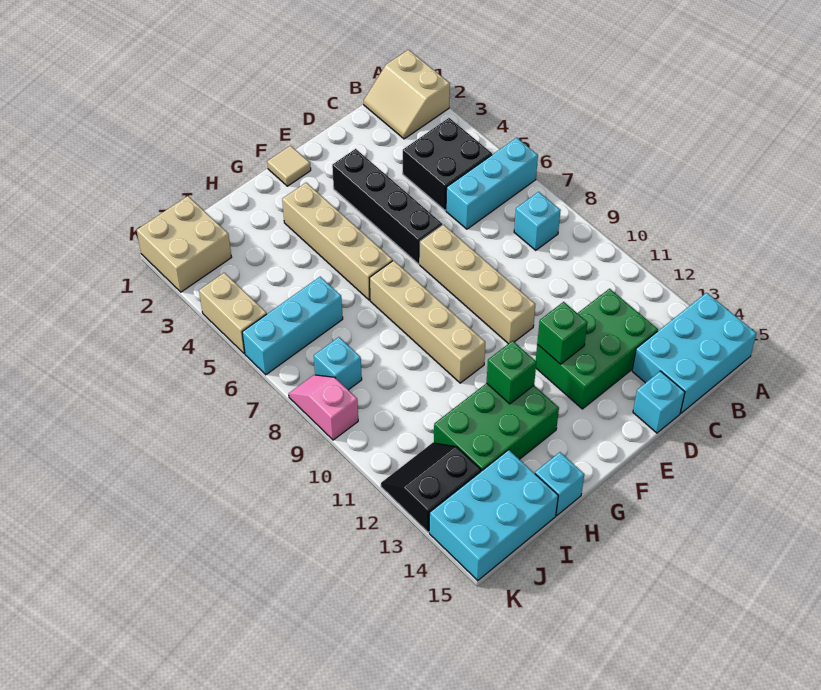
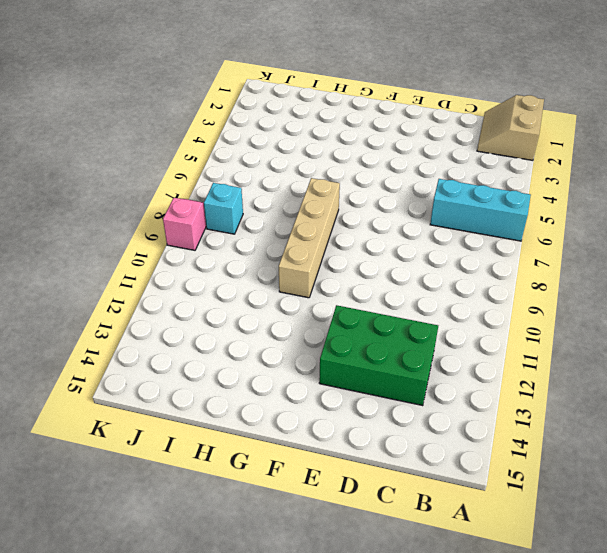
none -> cyan 2x3 brick [632,293,756,413]
none -> black 2x2 brick [403,118,492,210]
none -> cyan 1x1 brick [514,192,561,250]

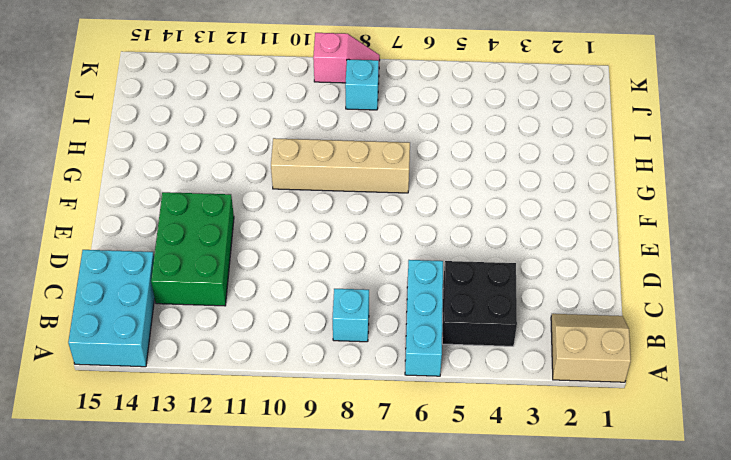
none -> cyan 1x1 brick [633,371,685,433]
none -> black 1x4 brick [332,149,442,264]
none -> tan 1x4 brick [420,225,535,344]

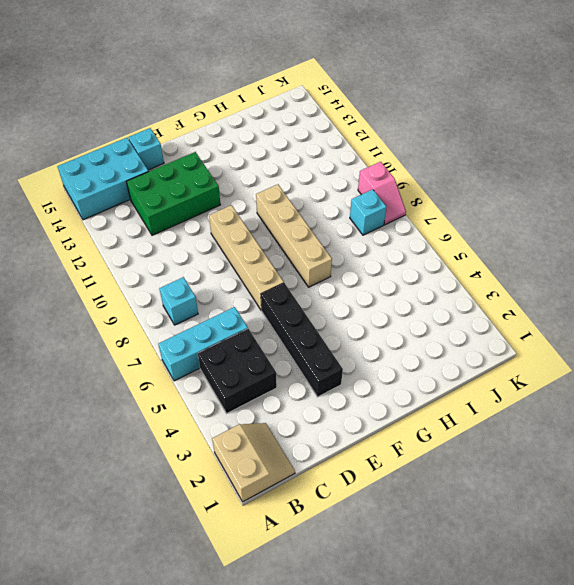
none -> tan 1x1 tile [267,146,311,186]
none -> tan 1x4 brick [282,183,393,300]
none -> green 2x3 brick [434,383,559,471]

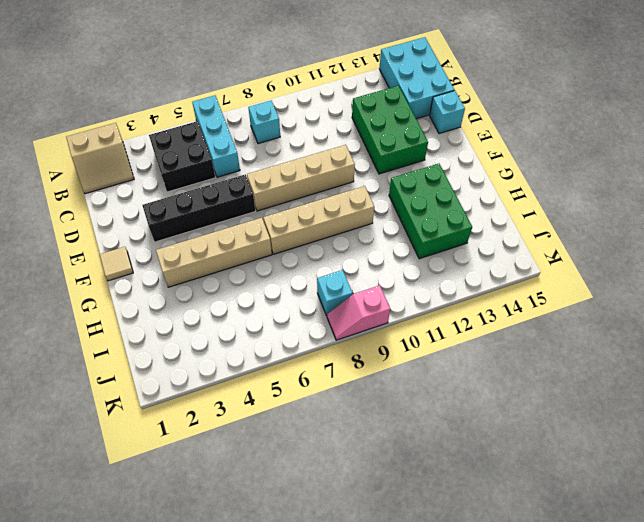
none -> cyan 1x1 brick [535,452,584,515]
none -> cyan 1x3 brick [242,277,343,375]
none -> cyan 2x3 brick [429,450,558,581]

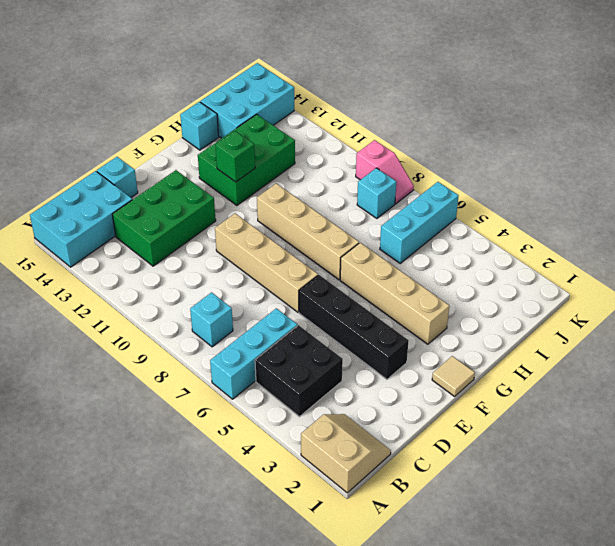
none -> tan 2x2 brick [137,196,232,292]
none -> black 2x2 slope [381,443,481,532]
none -> tan 1x2 brick [199,273,267,354]

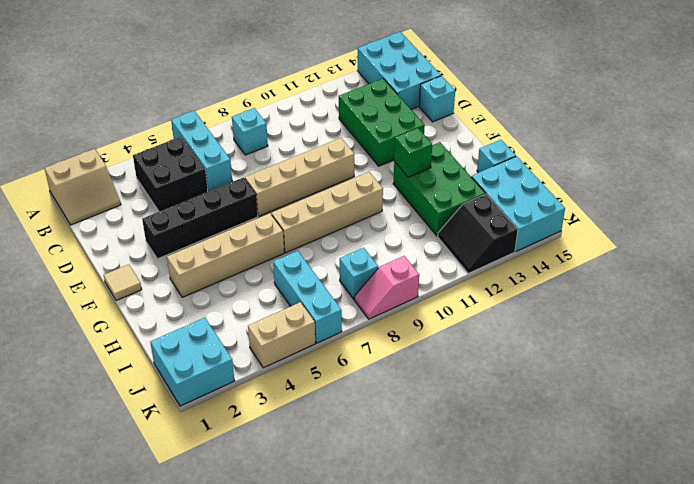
cyan 2x2 brick [150,318,234,406] -> tan 2x2 brick [137,196,232,292]
none -> green 1x1 brick [537,302,588,364]

